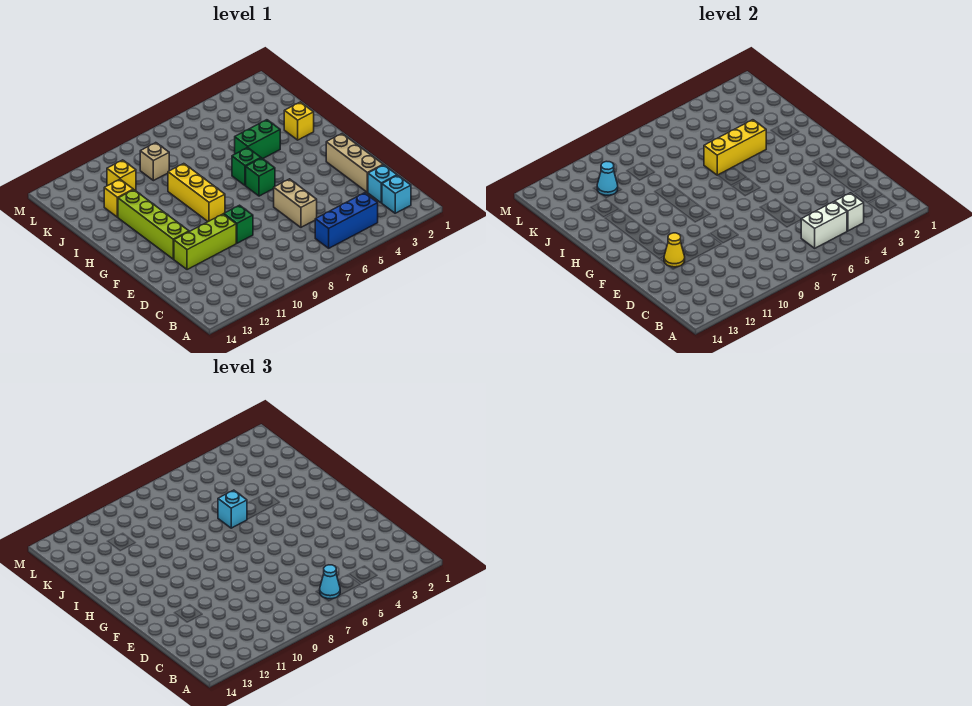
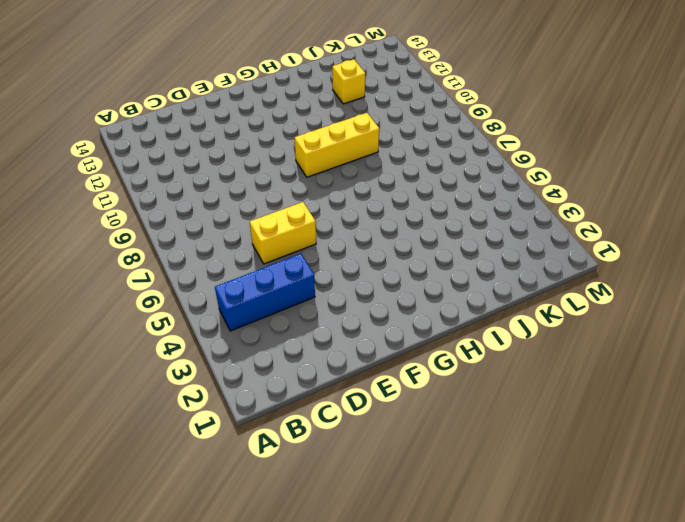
blue 1x3 brick [215,254,315,331] -> blue 1x3 brick turned to [315,193,378,248]
yellow 1x2 brick [250,202,316,264] -> tan 1x2 brick [274,179,317,227]
none -> cyan 1x1 brick [382,175,411,213]
none -> cyan 1x1 brick [368,165,397,203]
none -> tan 1x3 brick [326,134,383,192]

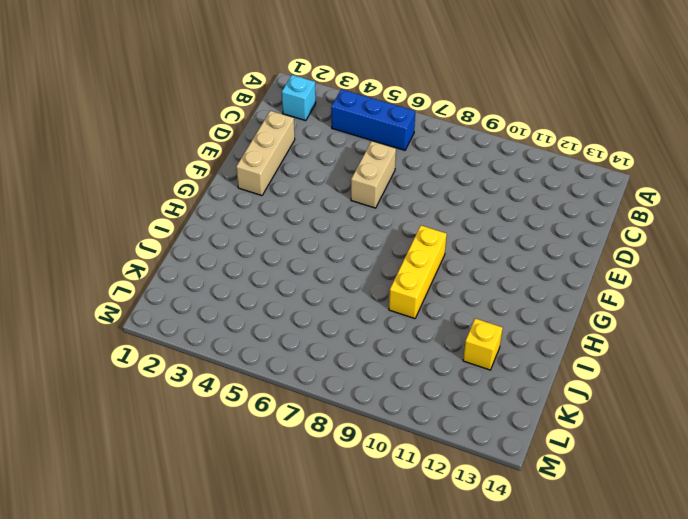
none -> cyan 1x1 brick [368,165,397,203]
none -> green 1x1 brick [224,205,253,243]
none -> lime 1x3 brick [174,214,236,270]

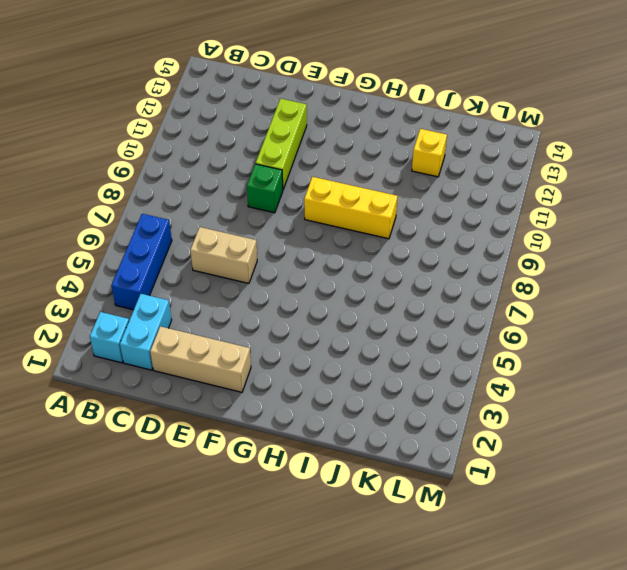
cyan 1x2 brick [120,294,172,370] -> cyan 1x1 brick [368,165,397,203]
none -> lime 1x4 brick [118,190,189,259]
none -> green 1x1 brick [246,158,275,196]
none -> green 1x1 brick [232,148,261,186]

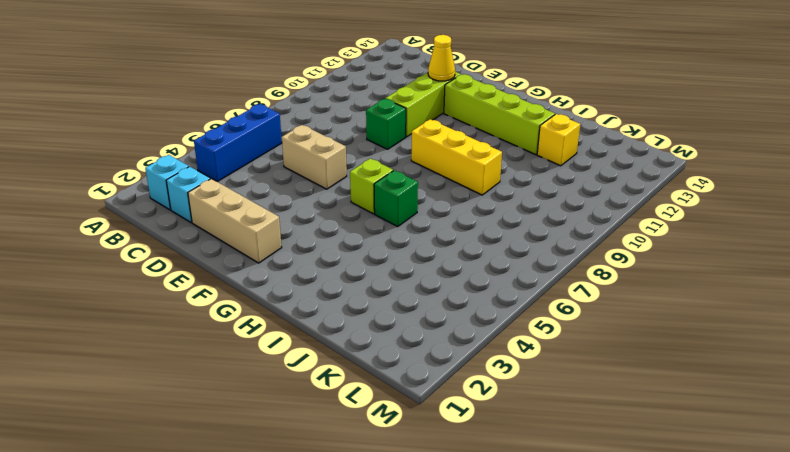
lime 1x1 brick [350,158,393,214] -> green 1x1 brick [246,158,275,196]
none -> yellow 1x1 brick [284,102,314,140]
none -> green 1x2 brick [235,120,280,159]
none -> tan 1x1 brick [140,143,169,181]

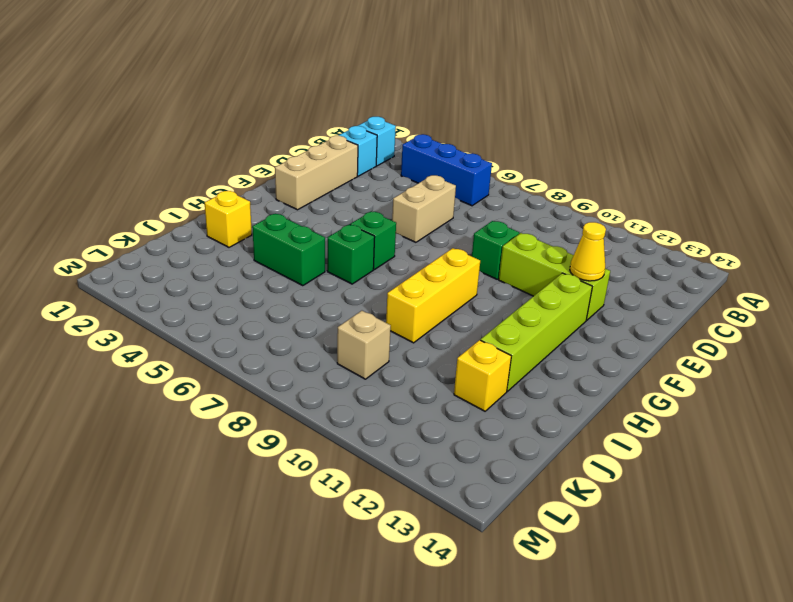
none -> yellow 1x1 brick [107,160,136,190]
none -> white 1x1 brick [835,193,864,231]
none -> white 1x2 brick [801,202,847,248]

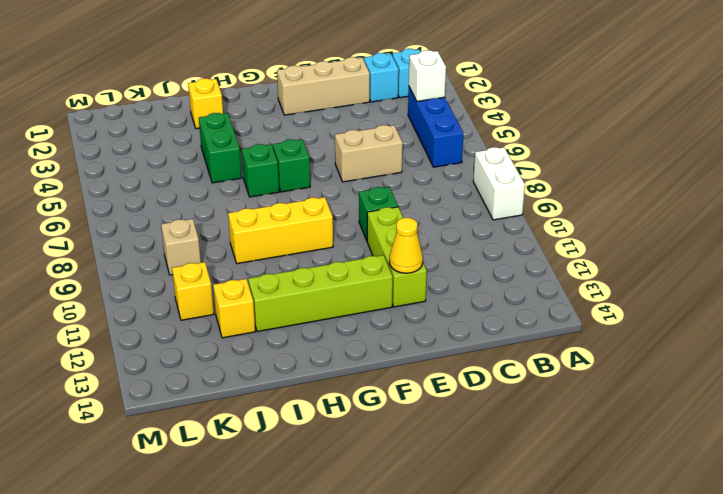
white 1x2 brick [473,147,525,220] -> white 1x2 brick moved to [801,202,847,248]
none -> yellow 1x3 brick [704,120,766,175]
none -> cyan 1x1 cone [597,161,618,195]
none -> cyan 1x1 cone [320,565,340,599]

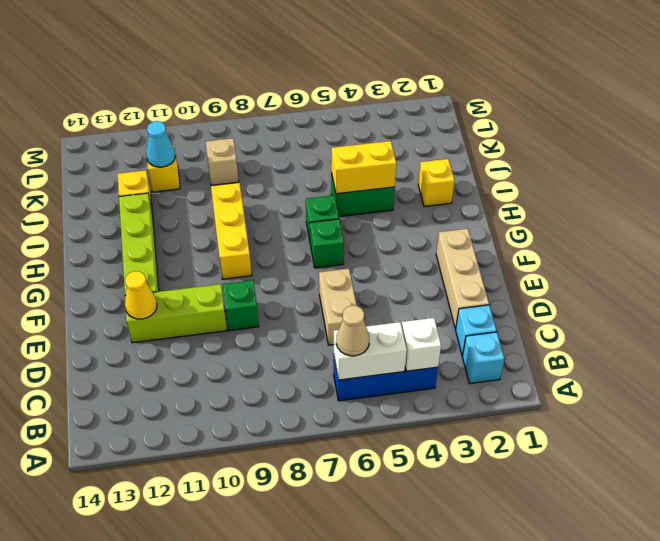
tan 1x1 cone [336,305,369,356] -> cyan 1x1 cone [320,565,340,599]
yellow 1x2 brick [331,141,396,194] -> yellow 1x3 brick [704,120,766,175]
none -> cyan 1x1 brick [218,490,247,528]

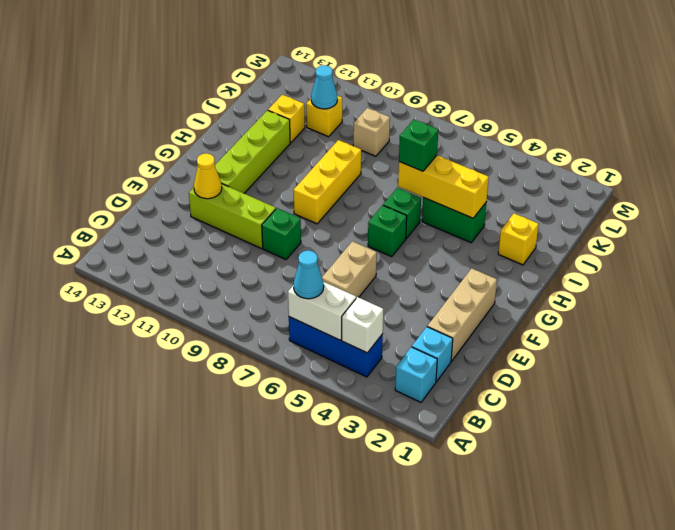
green 1x1 brick [399,120,438,171] -> cyan 1x1 brick [218,490,247,528]

